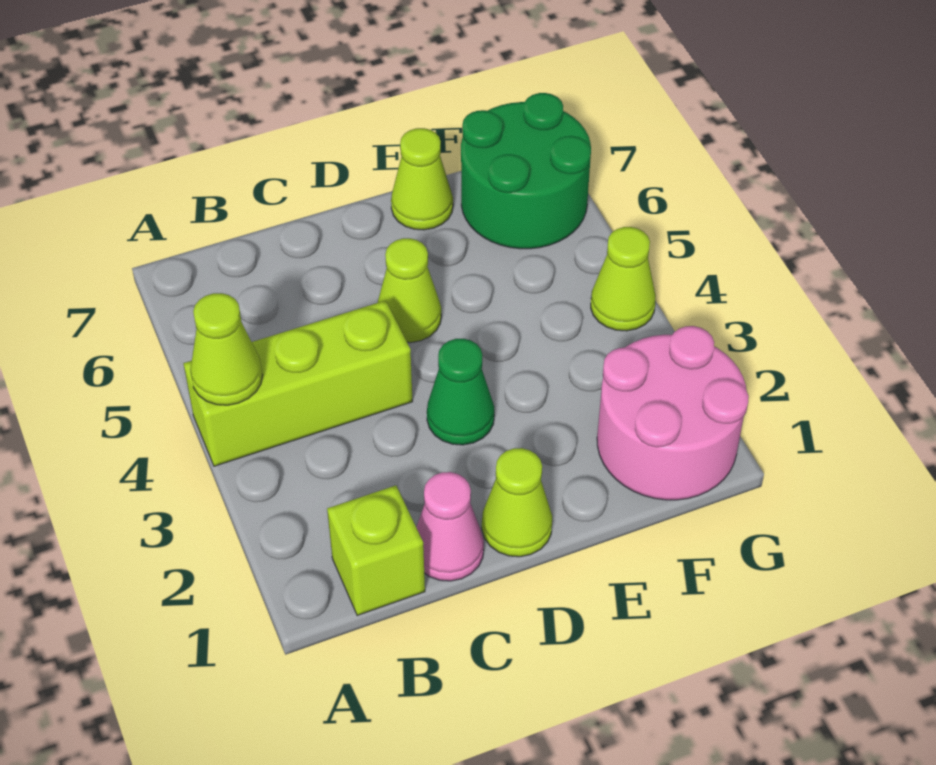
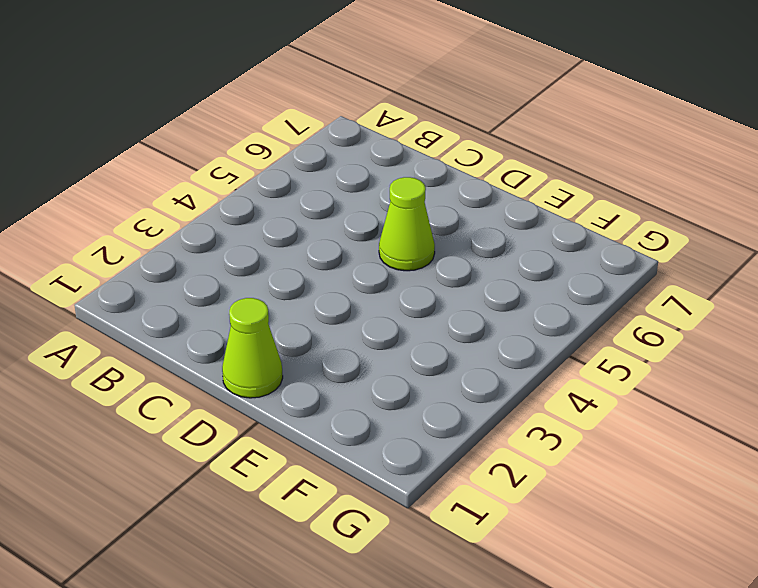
none -> lime 1x3 brick [183,301,413,466]
none -> lime 1x1 brick [327,485,425,616]

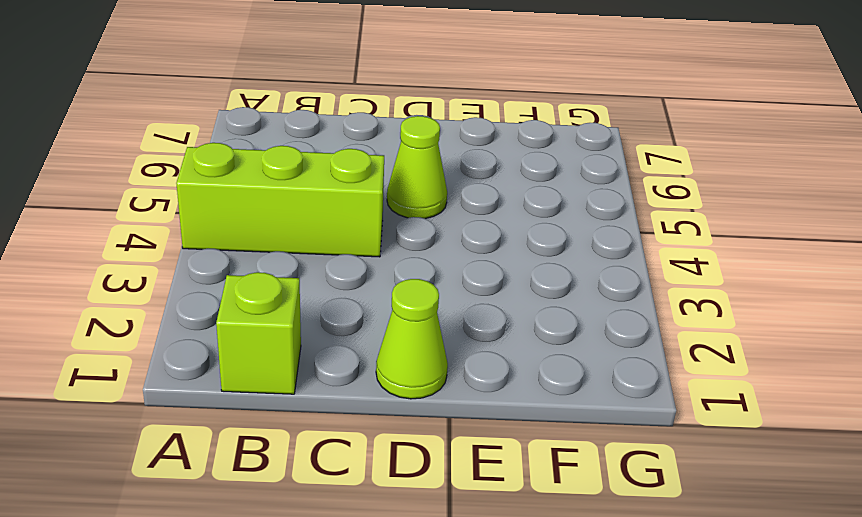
none -> pink 1x1 cone [416,472,484,581]
none -> green 1x1 cone [427,339,494,445]

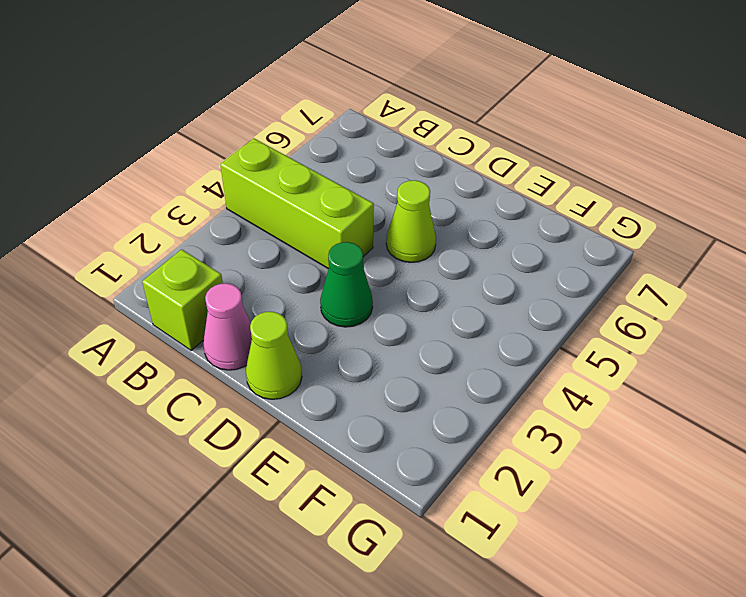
none -> lime 1x1 cone [391,128,453,230]
none -> pink 2x2 round brick [597,326,749,500]

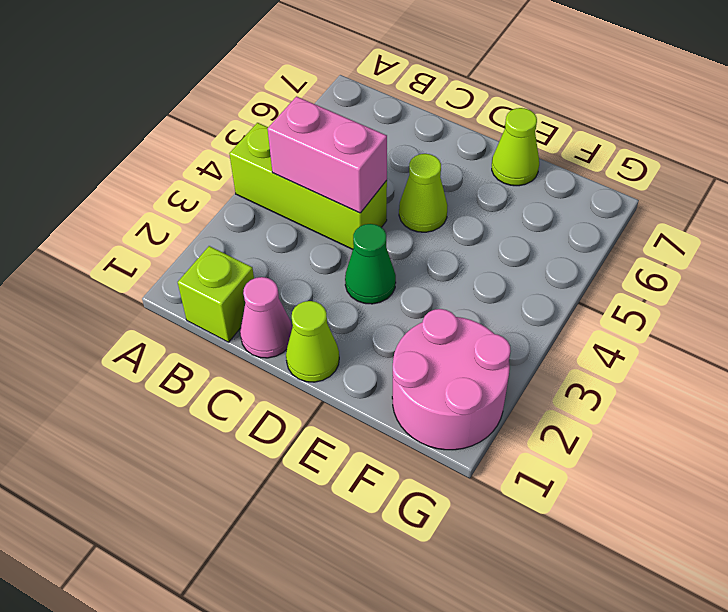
pink 1x2 brick [268,96,387,213] -> none
none -> green 2x2 round brick [461,93,591,249]
none -> lime 1x1 cone [591,227,656,331]

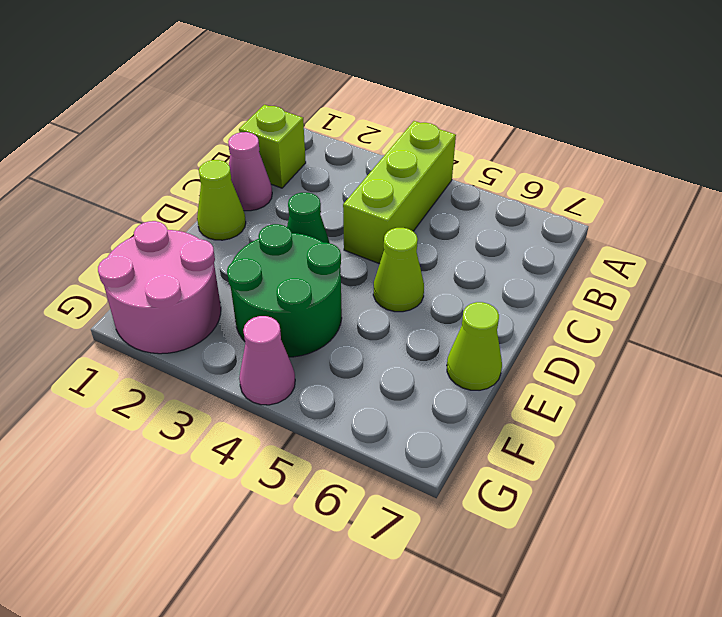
green 2x2 round brick [227,224,342,357] -> green 2x2 round brick moved to [461,93,591,249]
pink 1x1 cone [239,316,295,405] -> lime 1x1 cone [591,227,656,331]
none -> lime 1x1 cone [190,293,263,405]

